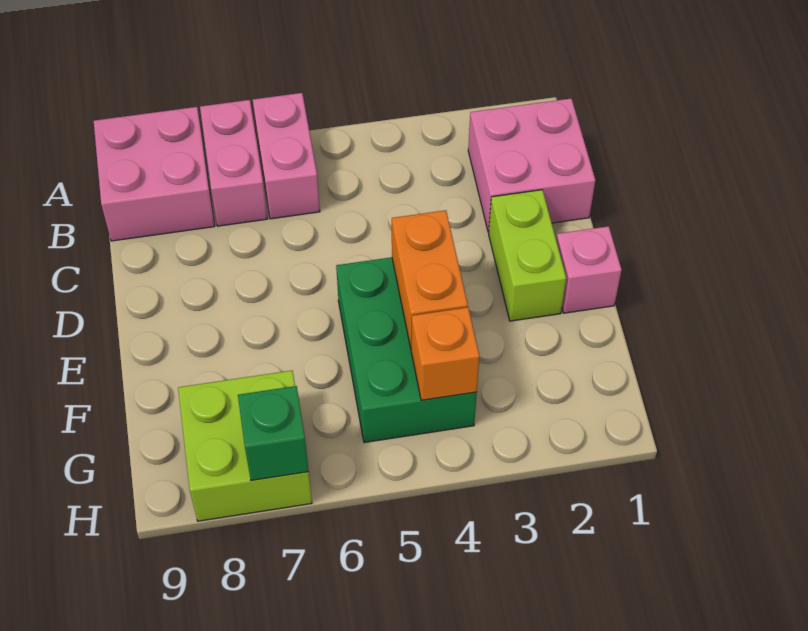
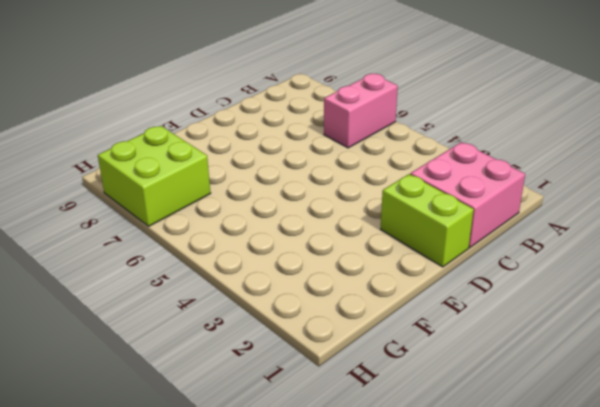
lime 1x2 brick [381,174,474,267] -> lime 1x2 brick turned to [489,190,566,321]
none -> pink 1x2 brick [200,100,267,226]
none -> pink 2x2 brick [94,107,215,241]

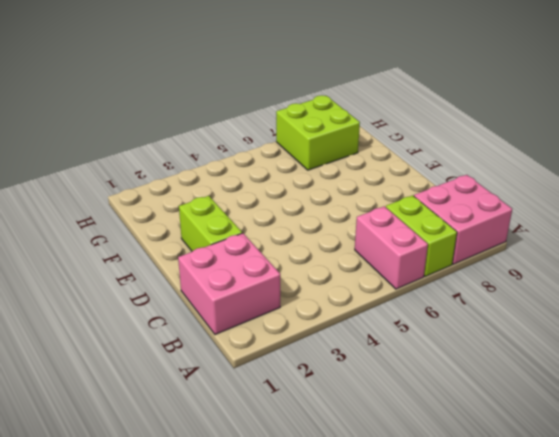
lime 1x2 brick [386,195,457,276] -> pink 1x2 brick [200,100,267,226]
none -> pink 1x1 brick [556,226,622,313]
none -> green 2x3 brick [336,257,477,443]

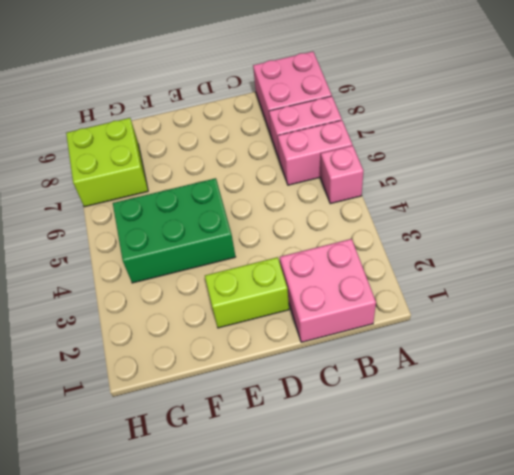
pink 1x1 brick [321,145,363,204] -> pink 1x1 brick moved to [556,226,622,313]
none -> orange 1x2 brick [392,210,468,348]
none -> orange 1x1 brick [411,307,480,400]

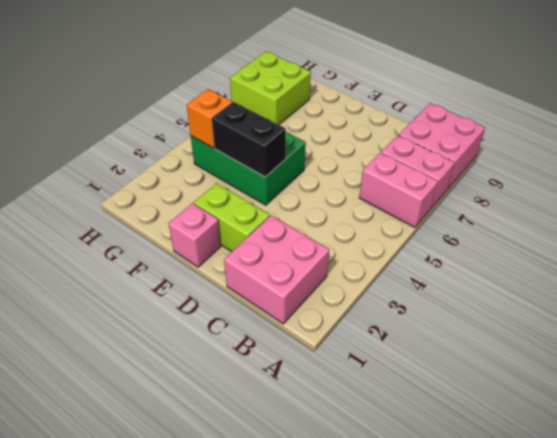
black 1x2 brick [212,102,286,177] -> orange 1x2 brick [392,210,468,348]
none -> green 1x1 brick [238,386,309,481]

